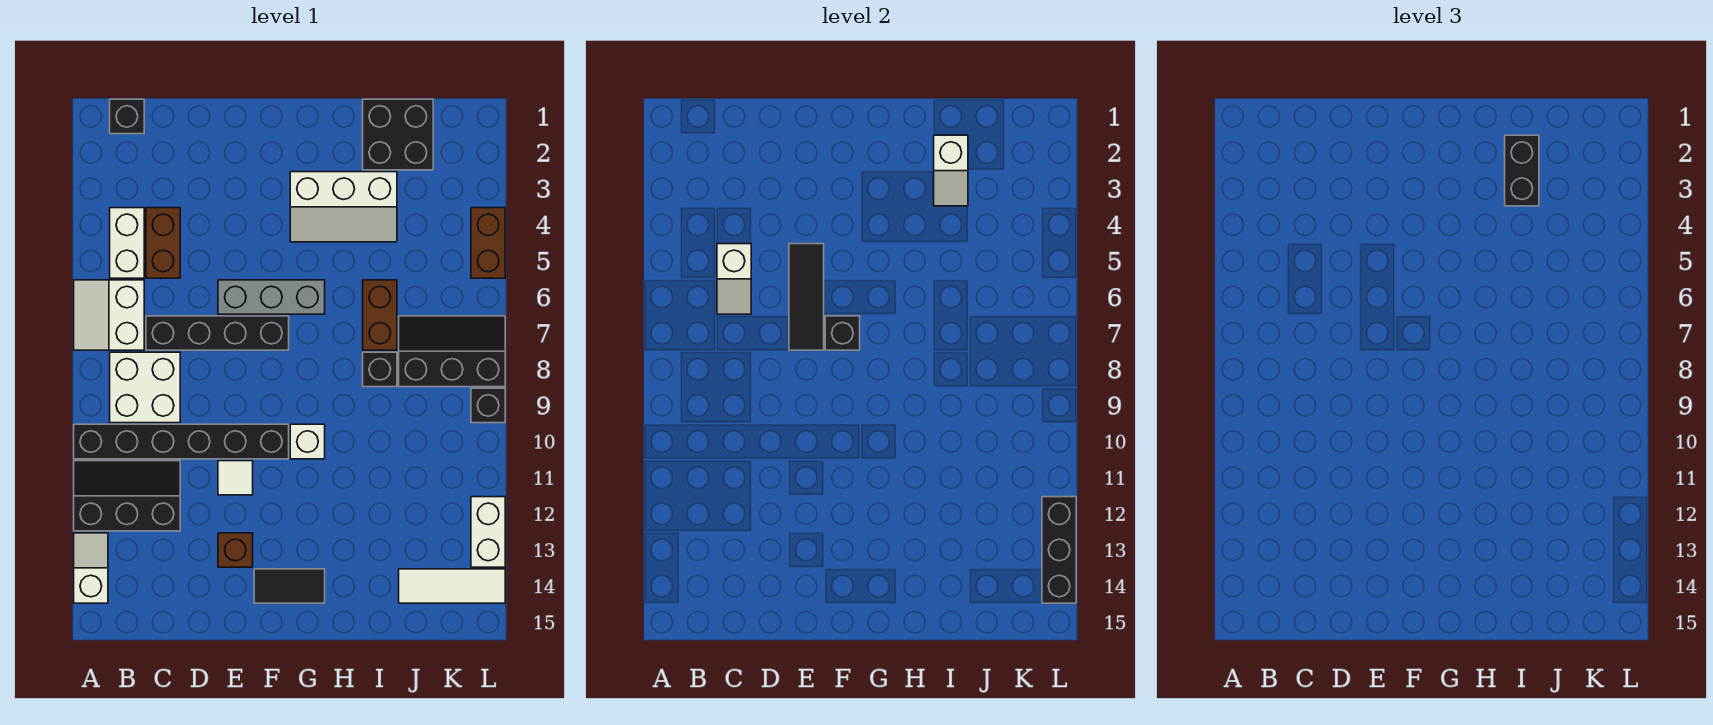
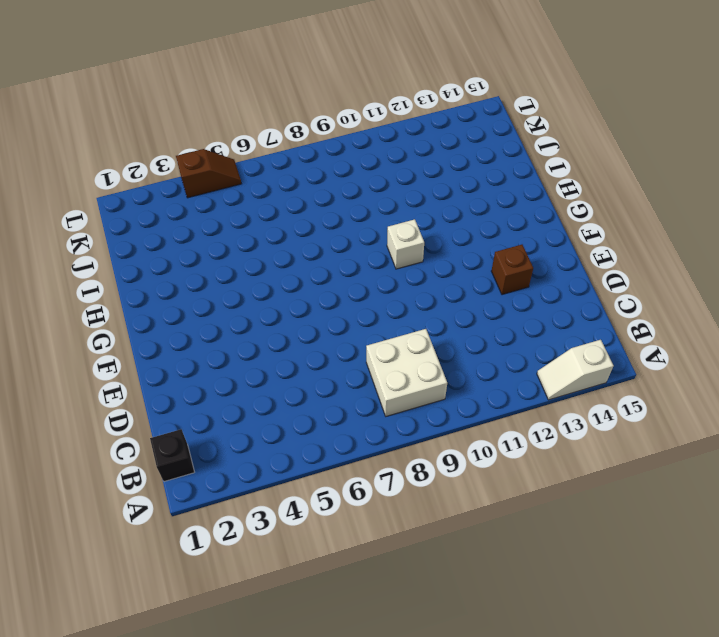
brown 1x2 slope [176,149,241,198] -> brown 1x2 brick [471,208,505,278]
none -> white 2x2 slope [74,280,144,350]
none -> black 1x6 brick [74,424,289,459]
none -> black 2x3 slope [74,461,180,531]

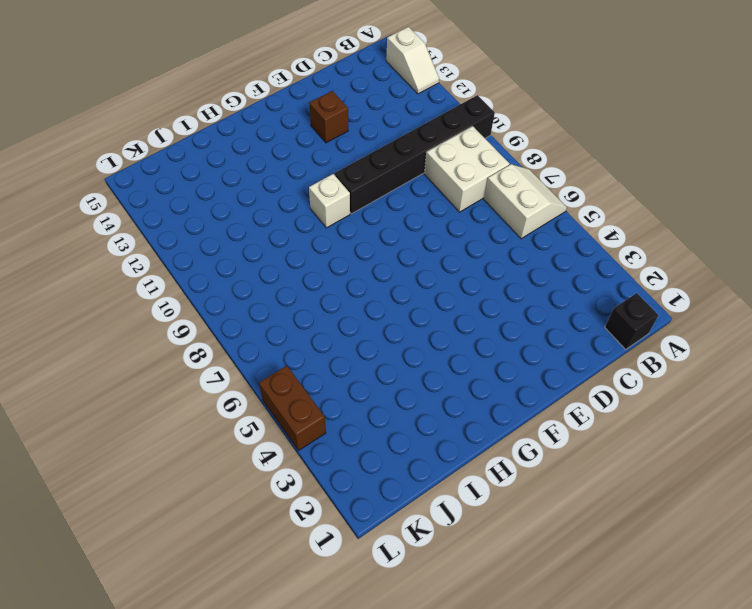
none -> black 2x3 slope [74,461,180,531]
none -> white 1x2 brick [110,208,144,278]
none -> brown 1x2 brick [146,208,180,278]

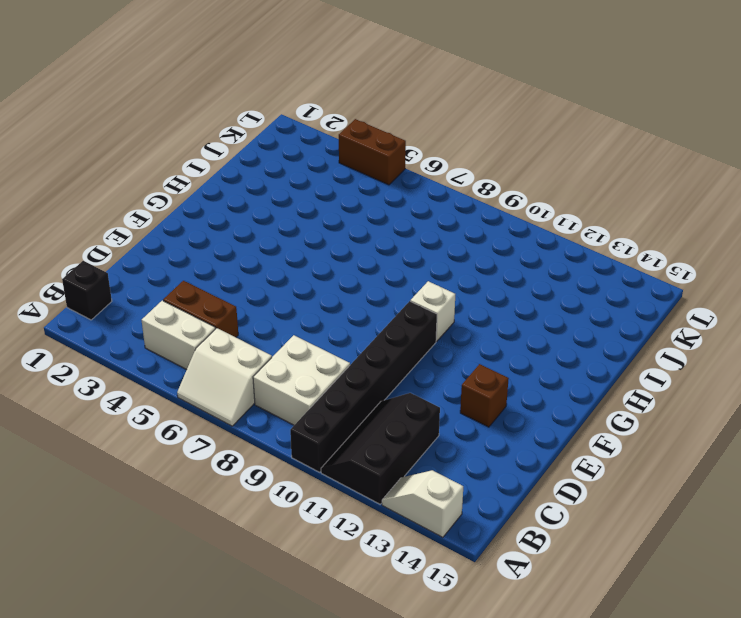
none -> black 1x4 brick [146,316,289,350]
none -> grey 1x3 brick [218,280,325,314]
none -> white 1x1 tile [218,461,253,495]

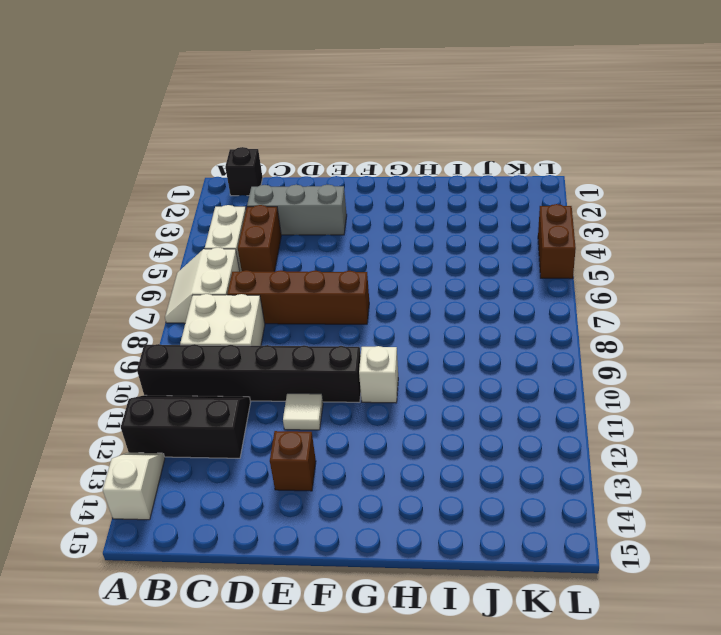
grey 1x3 brick [247,185,347,235] -> grey 1x3 brick moved to [218,280,325,314]
brown 1x4 brick [227,270,369,324] -> black 1x4 brick [146,316,289,350]
none -> black 1x2 tile [254,569,325,603]
none -> white 2x3 slope [290,172,397,242]
none -> black 2x2 brick [363,99,433,170]

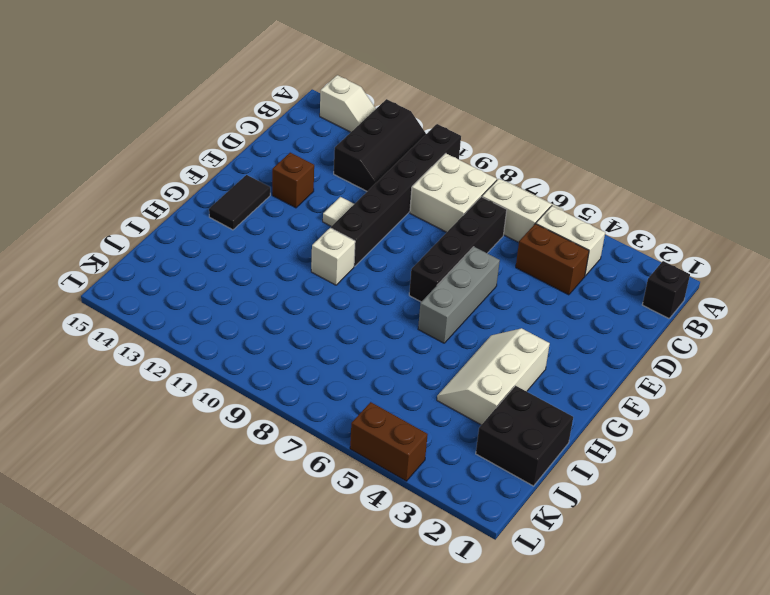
none -> brown 1x2 brick [363,280,397,350]
none -> black 1x1 brick [363,352,397,387]
none -> black 2x3 slope [399,316,505,387]

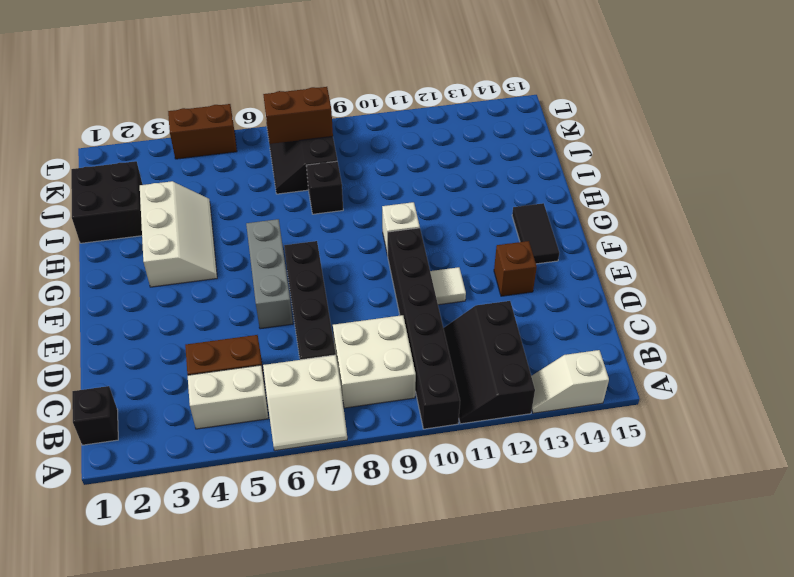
brown 1x2 brick [263,87,333,144] -> brown 1x2 brick moved to [363,280,397,350]
none -> white 1x3 tile [399,569,505,603]
none -> black 1x1 brick [471,388,505,423]
none -> white 1x2 brick [471,497,505,567]

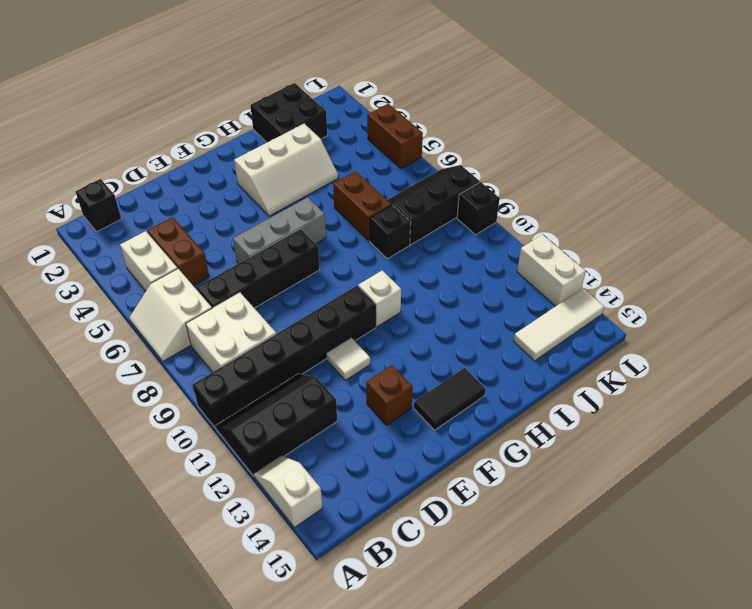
none -> white 1x2 slope [717,244,751,314]
none -> black 1x3 tile [789,244,824,350]
none -> black 1x1 brick [825,316,860,350]

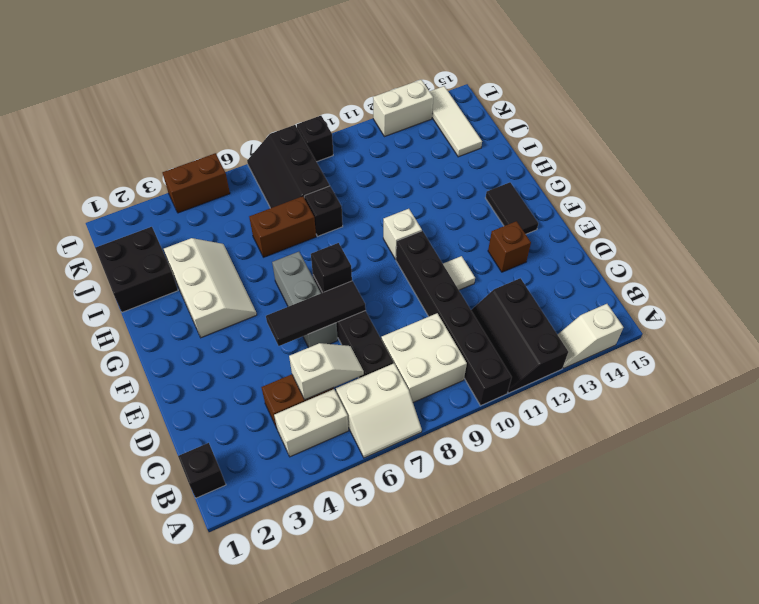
none -> white 1x2 slope [934,135,968,206]
none -> black 1x3 brick [1042,497,1076,603]
none -> black 1x2 brick [1505,135,1539,206]

